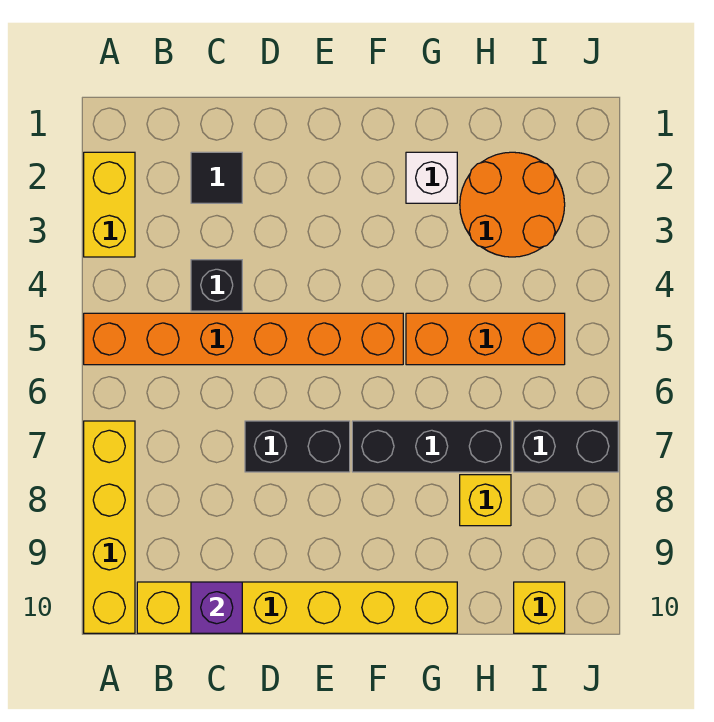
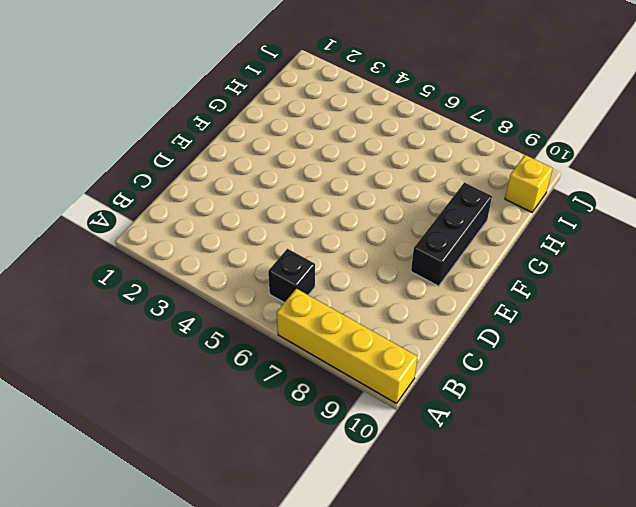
black 1x1 brick [268,249,315,303] -> black 1x1 brick moved to [191,260,242,311]
black 1x3 brick [411,183,492,286] -> black 1x3 brick moved to [352,421,511,472]
none -> yellow 1x2 brick [84,152,135,257]
none -> orange 1x6 brick [84,313,403,365]
none -> yellow 1x6 brick [137,582,457,633]

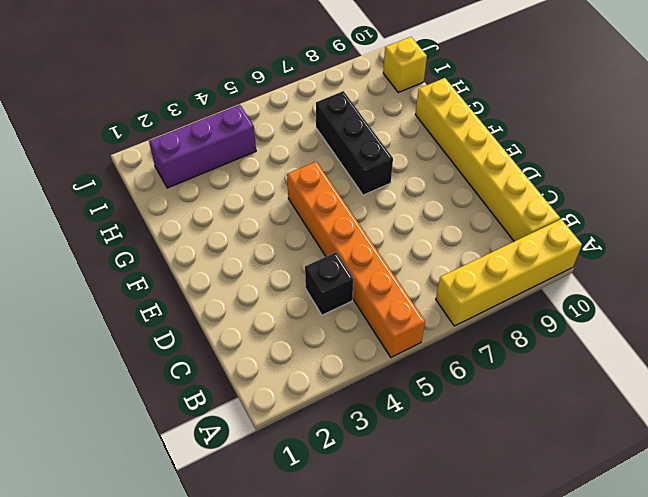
purple 1x3 brick [149,105,256,188] -> orange 2x2 round brick [460,152,565,257]
none -> yellow 1x2 brick [84,152,135,257]
none -> black 1x1 tile [191,152,242,203]
none -> black 1x2 brick [245,421,350,472]

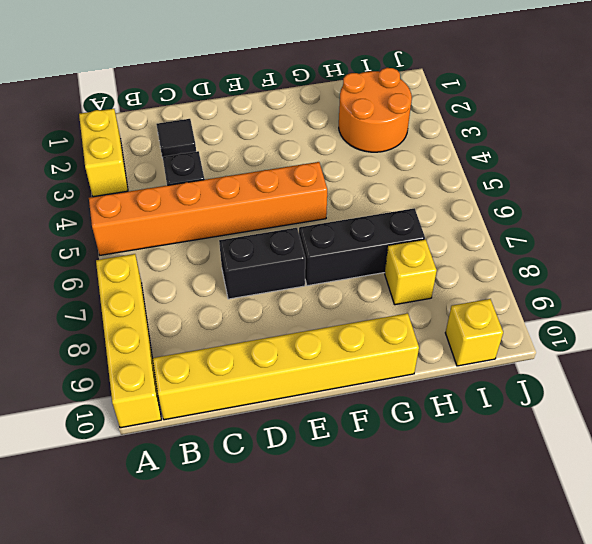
none -> white 1x1 brick [406,152,457,203]
none -> orange 1x3 brick [406,313,565,365]
none -> black 1x2 brick [514,421,618,472]

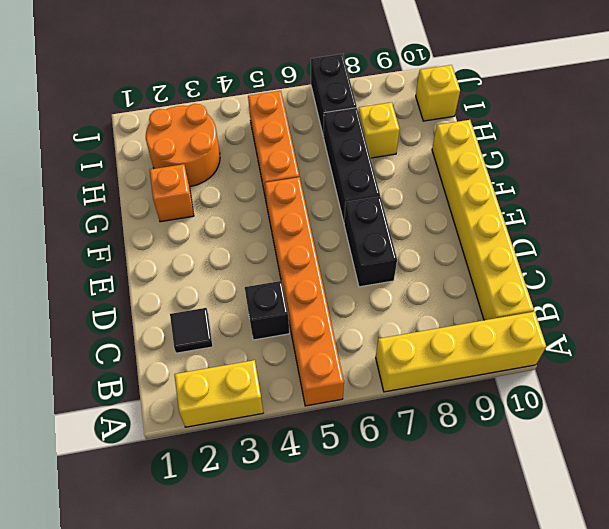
orange 1x1 brick [150,164,194,222] -> white 1x1 brick [406,152,457,203]
none -> purple 1x1 brick [191,582,242,633]

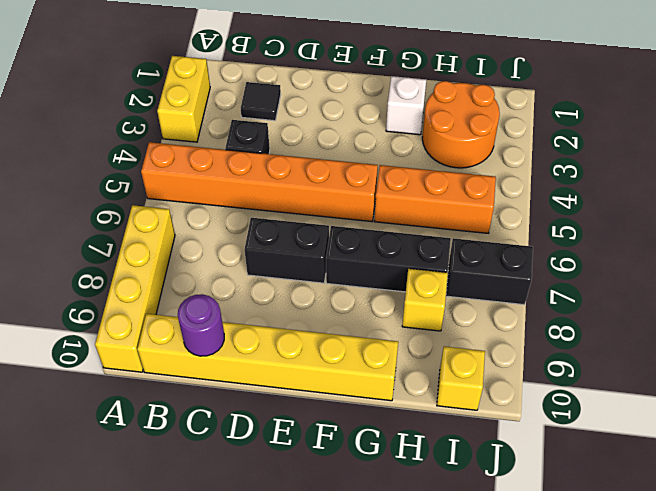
purple 1x1 round brick [178,294,224,356] -> purple 1x1 brick [191,582,242,633]

